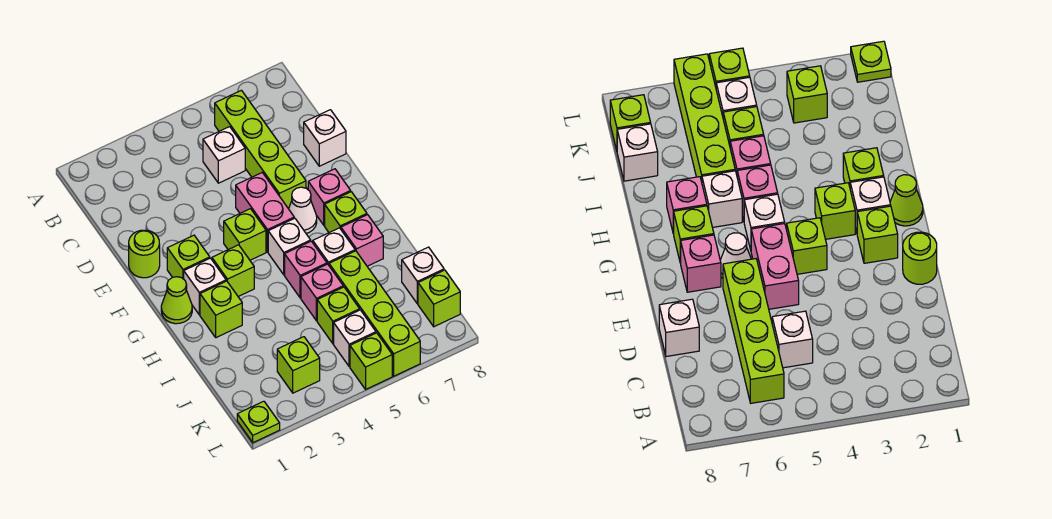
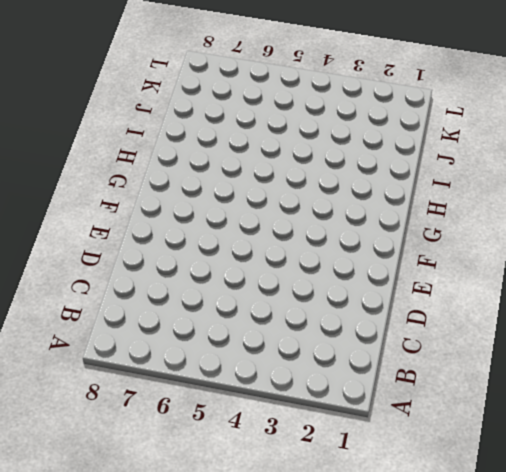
none -> lime 1x4 brick [215,90,306,209]
none -> white 1x1 brick [203,127,245,183]
none -> white 1x1 brick [304,110,346,166]

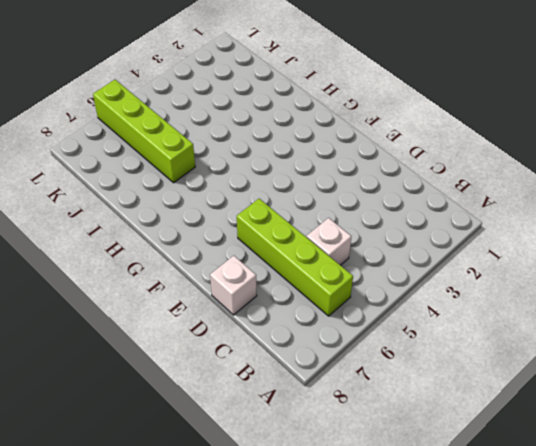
none -> lime 1x1 round brick [129,230,160,278]
none -> pink 1x2 brick [236,173,294,252]
none -> lime 1x1 brick [167,235,210,279]

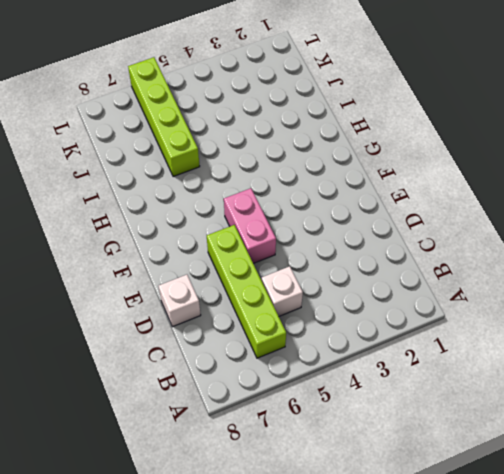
none -> lime 1x1 round brick [129,230,160,278]
none -> lime 1x1 brick [167,235,210,279]
none -> lime 1x1 brick [224,209,266,260]

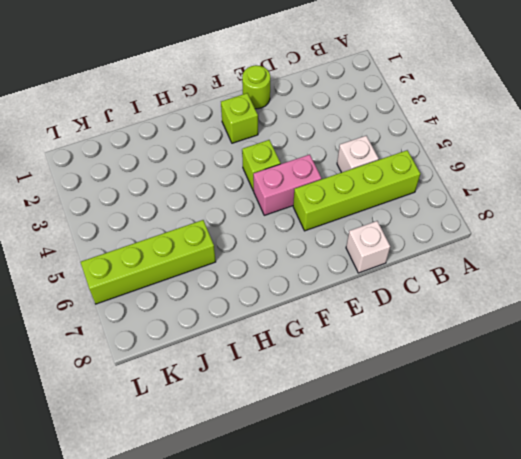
none -> white 1x1 cone [289,187,317,233]
none -> pink 1x1 brick [308,169,351,225]
none -> lime 1x1 cone [161,277,192,324]

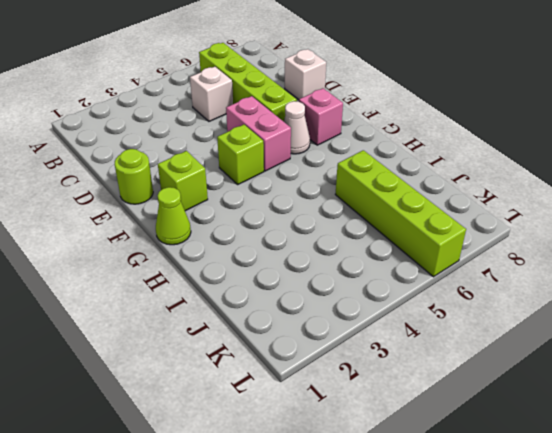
none -> white 1x1 brick [184,258,226,315]
none -> lime 1x1 brick [212,245,254,296]
none -> white 1x1 brick [268,218,311,275]

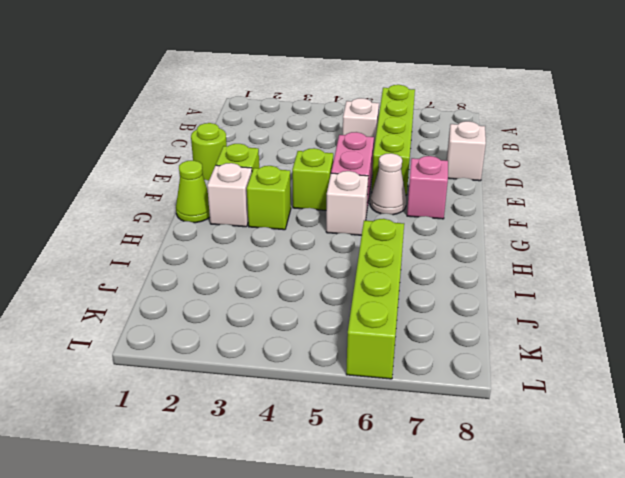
none -> lime 1x1 brick [325,192,367,233]
none -> lime 1x1 brick [200,281,242,338]
none -> pink 1x1 brick [285,241,327,298]

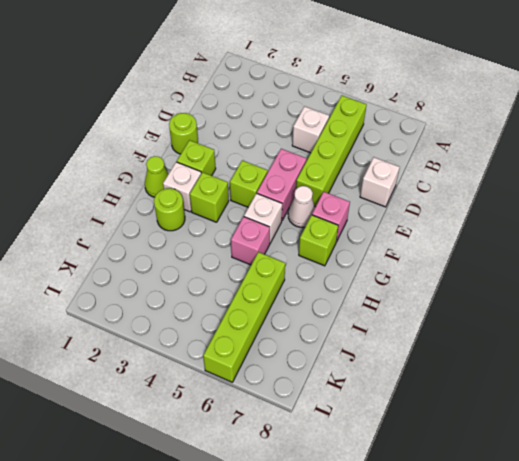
lime 1x1 round brick [154,188,185,231] -> lime 1x1 brick [200,281,242,338]
none -> white 1x1 brick [313,228,355,265]
none -> pink 1x1 brick [341,215,383,266]
none -> pink 1x1 brick [301,264,343,321]

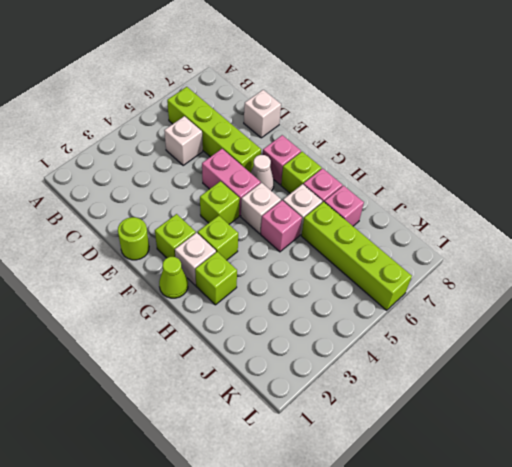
pink 1x1 brick [324,186,364,226] -> pink 1x1 brick moved to [301,264,343,321]
none -> lime 1x1 brick [317,287,360,344]
none -> white 1x1 brick [402,247,444,304]
none -> lime 1x1 brick [277,337,320,393]

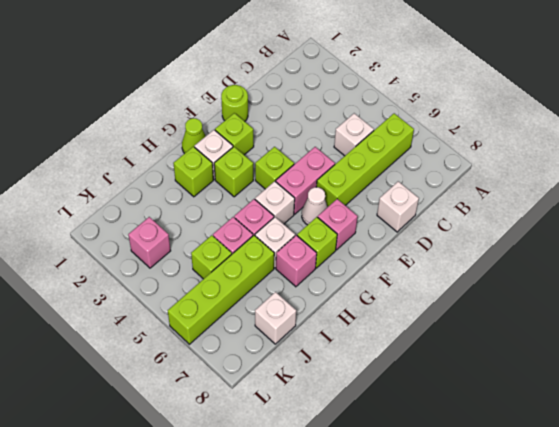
pink 1x1 brick [128,217,171,268] -> lime 1x1 brick [277,337,320,393]
none -> white 1x1 brick [334,310,376,367]
none -> lime 1x1 brick [418,270,460,327]
none -> lime 1x1 plate [237,401,280,443]

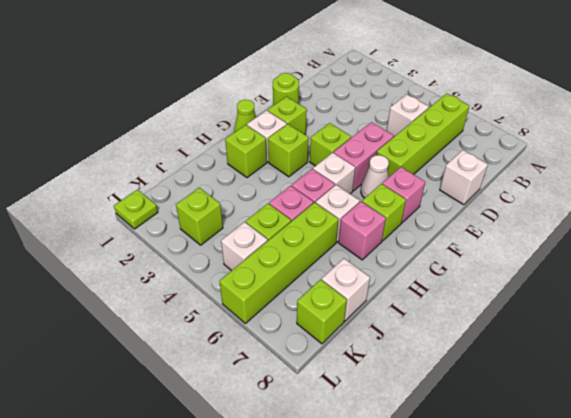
none -> lime 1x1 brick [350,333,392,389]

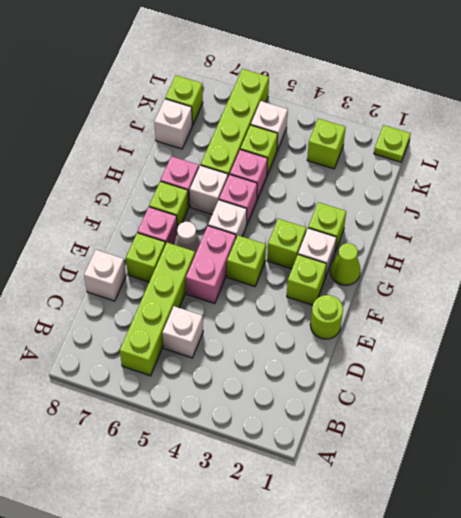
lime 1x1 brick [126,233,165,282] -> lime 1x1 brick moved to [350,333,392,389]

